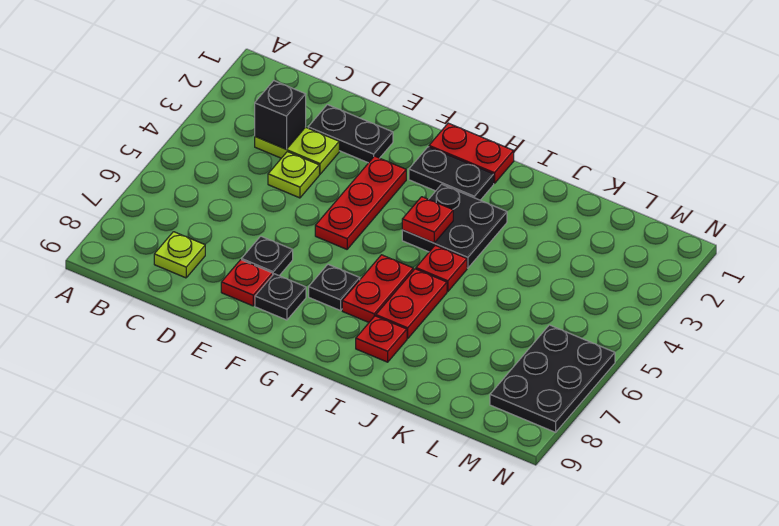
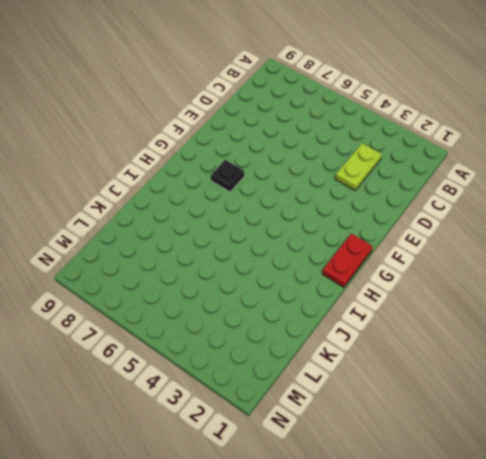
none -> lime 1x1 plate [154,232,205,278]
none -> black 1x2 plate [308,105,393,163]
none -> lime 1x1 plate [268,152,319,198]

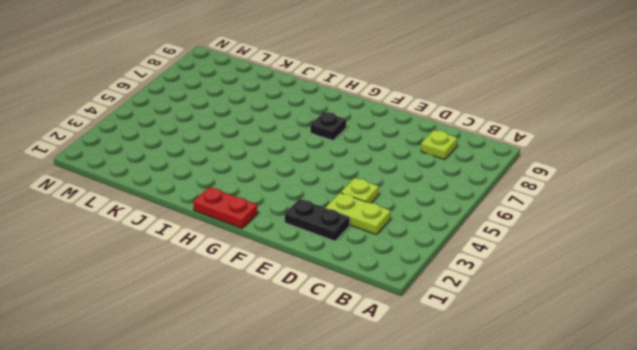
none -> black 1x1 plate [242,236,293,276]
none -> red 1x1 plate [221,260,273,306]
none -> red 1x3 plate [315,156,406,249]

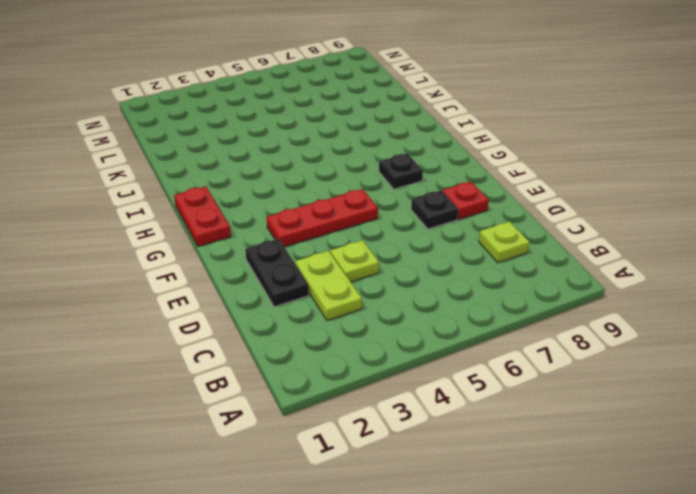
none -> black 1x1 plate [255,274,306,320]
none -> black 1x2 plate [409,147,494,200]
none -> black 2x2 plate [402,184,507,268]

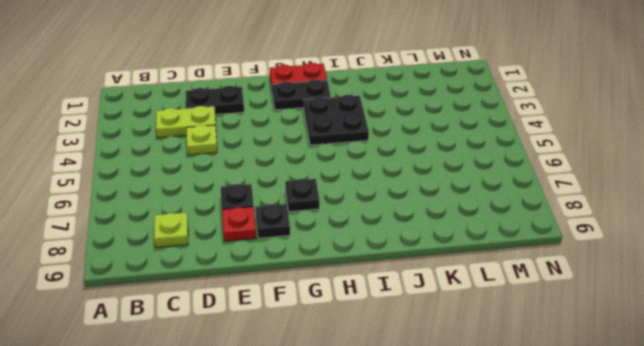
none -> red 1x3 plate [315,156,406,249]
none -> red 1x2 plate [342,255,413,322]
none -> red 1x1 plate [416,245,467,292]

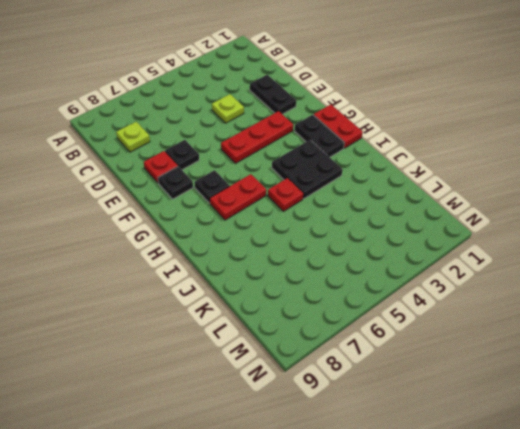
none -> lime 1x2 plate [255,127,339,174]
none -> red 1x2 plate [376,269,447,339]
none -> red 1x1 plate [356,316,407,362]

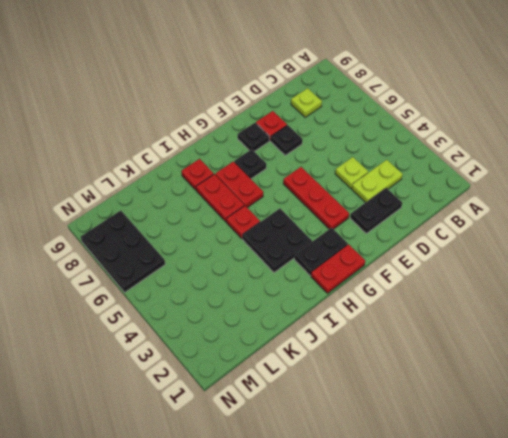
none -> black 1x1 brick [255,81,306,149]
none -> red 1x1 plate [402,197,453,243]

